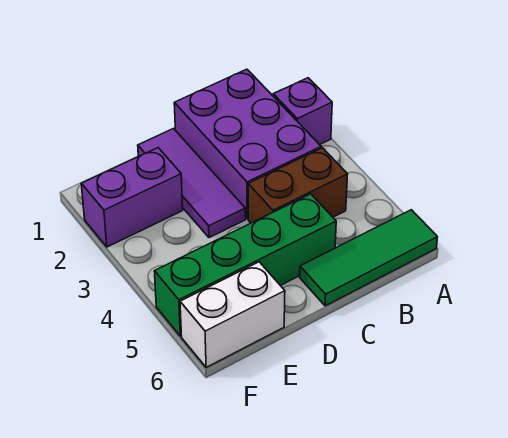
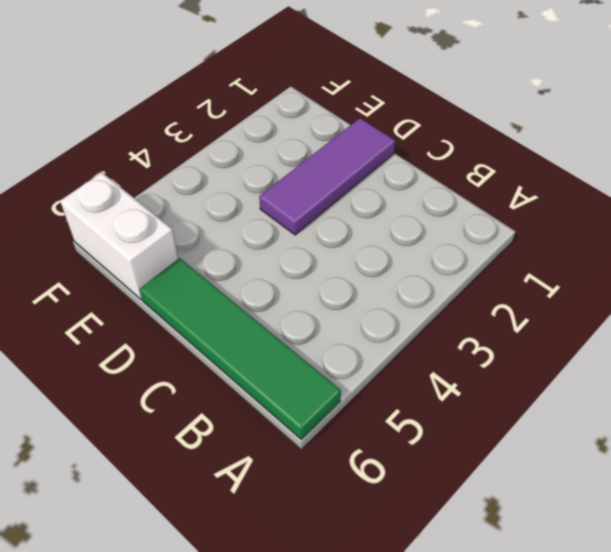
green 1x4 tile [140,258,341,439] -> green 1x3 tile [300,210,438,306]
none -> purple 1x1 brick [273,78,332,145]
none -> purple 2x3 brick [174,69,321,219]

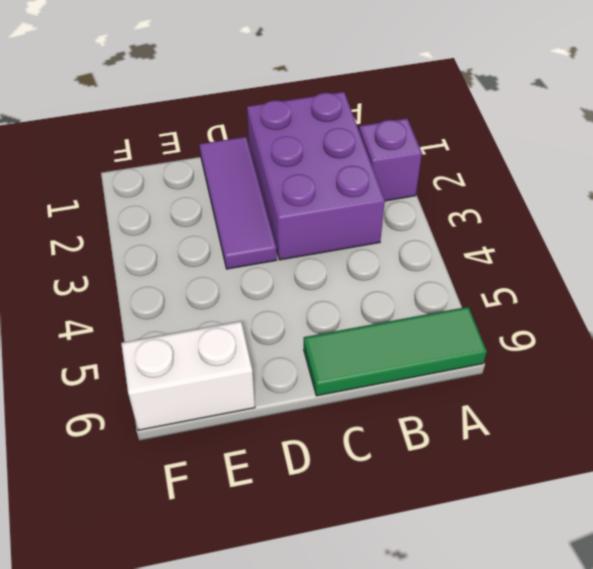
none -> brown 1x2 brick [248,148,348,223]
none -> green 1x4 brick [154,194,336,336]

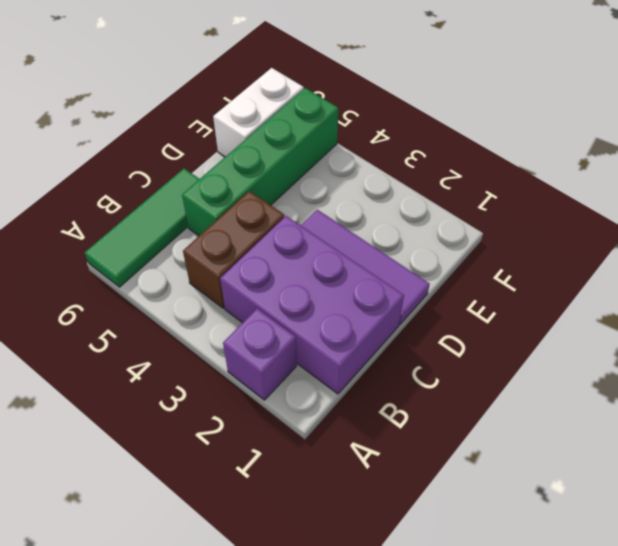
none -> purple 1x2 brick [81,148,183,247]

